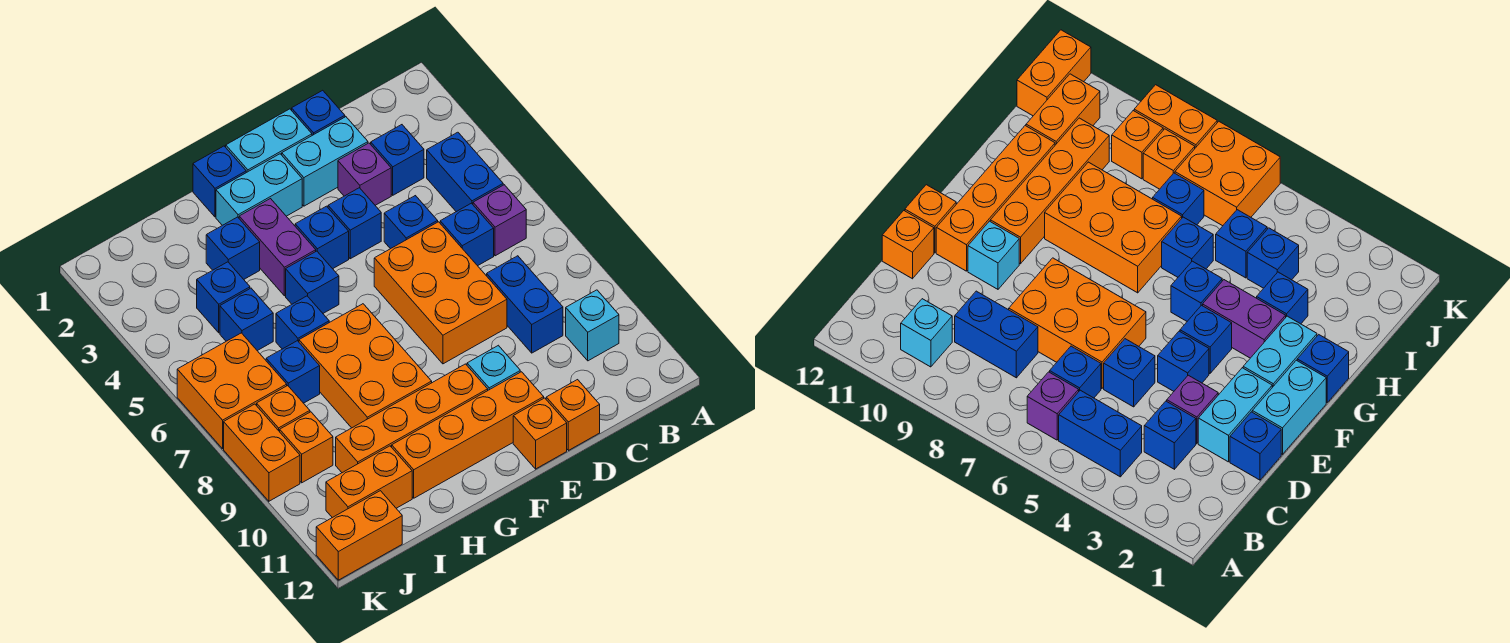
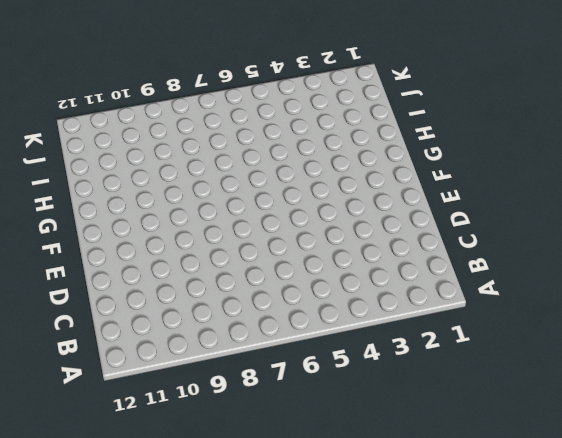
none -> blue 1x2 brick [427,132,503,212]
none -> purple 1x1 brick [473,185,526,256]
none -> cyan 1x1 brick [566,290,619,361]
none -> blue 1x1 brick [371,125,424,195]

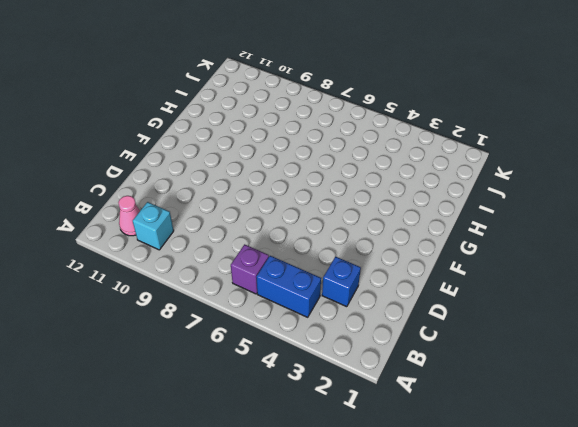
pink 1x1 cone [118,196,140,236] -> none
none -> blue 1x1 brick [440,203,494,266]
none -> blue 1x2 brick [487,256,563,353]
none -> blue 1x1 brick [292,90,345,135]
none -> cyan 1x2 brick [282,117,368,206]

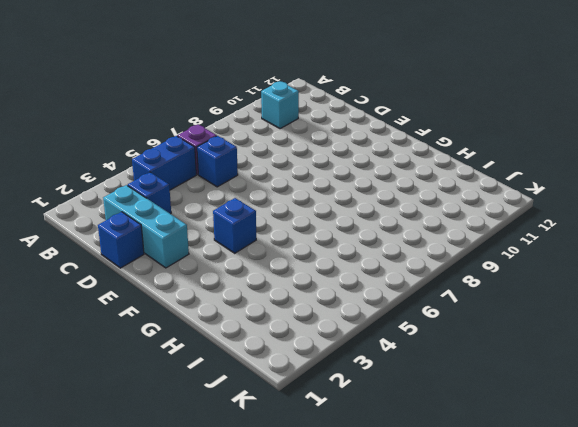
cyan 1x3 brick [103,185,189,268] -> cyan 1x2 brick [282,117,368,206]
none -> blue 1x2 brick [487,256,563,353]
none -> purple 1x1 brick [338,143,391,205]
none -> blue 1x1 brick [384,196,438,249]
none -> orange 2x3 brick [374,222,507,364]

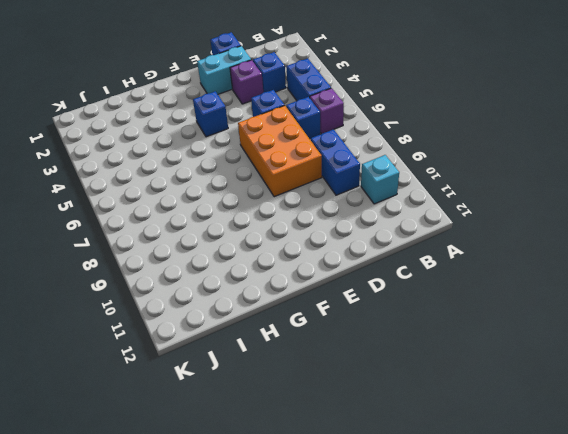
none -> orange 1x1 brick [546,380,600,450]
none -> cyan 1x2 brick [226,109,312,172]
none -> blue 1x1 brick [328,188,381,259]
none -> cyan 1x1 brick [467,345,520,390]

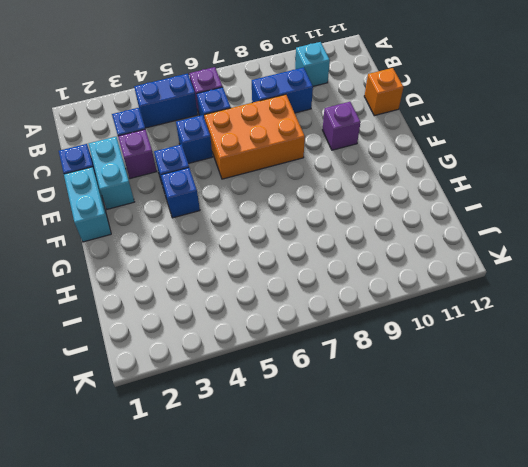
purple 1x1 brick [323,102,361,150] -> cyan 1x1 brick [467,345,520,390]
none -> orange 1x4 brick [392,372,544,498]
none -> orange 1x1 brick [513,398,567,469]
none -> cyan 1x2 brick [216,154,302,225]
none -> orange 1x4 brick [336,364,488,473]

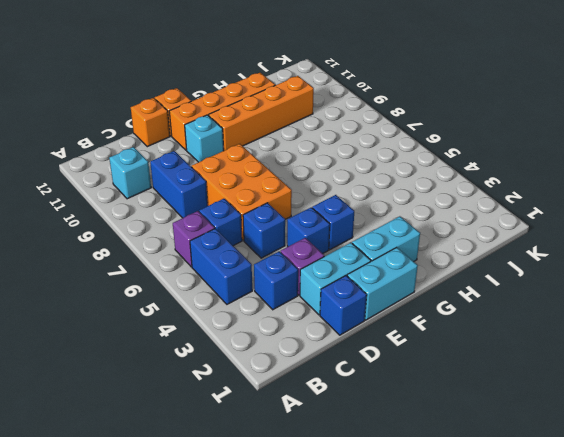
none -> blue 1x1 brick [193,146,246,217]
none -> purple 1x2 brick [239,199,316,296]
none -> blue 1x1 brick [286,251,339,313]
none -> orange 2x3 brick [299,304,432,428]

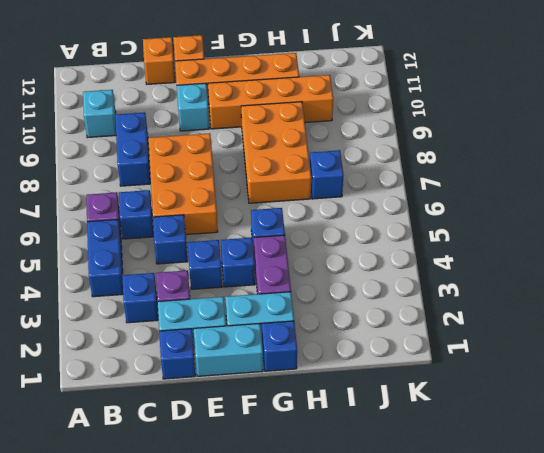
none -> blue 1x1 brick [206,217,260,279]
none -> blue 1x1 brick [276,296,329,349]
none -> blue 1x1 brick [197,262,250,333]
none -> blue 1x1 brick [220,288,273,351]

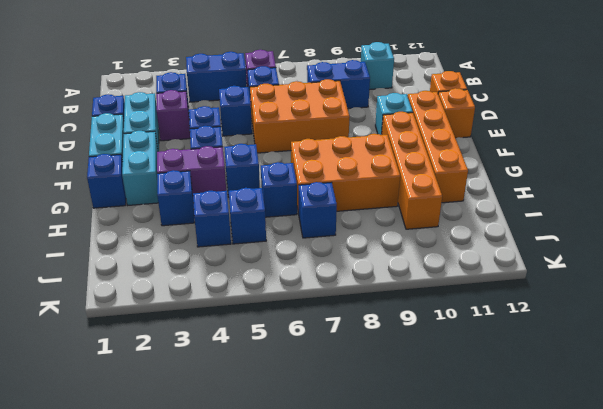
none -> orange 1x2 brick [326,446,412,518]
none -> orange 2x2 brick [177,333,287,449]
none -> orange 1x1 brick [257,386,310,432]
none -> orange 1x1 brick [280,412,333,483]

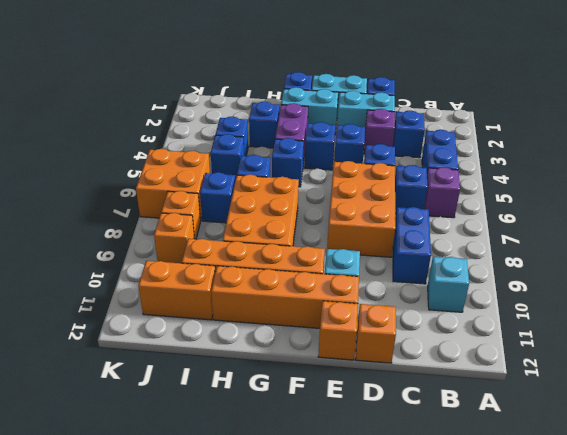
none -> orange 1x2 brick [316,491,402,580]
none -> orange 1x2 brick [224,404,300,501]

